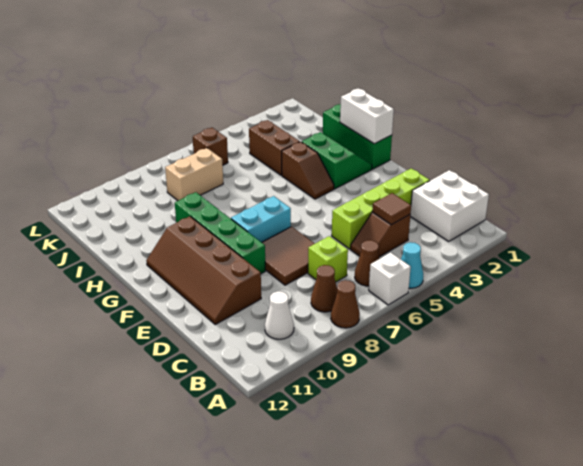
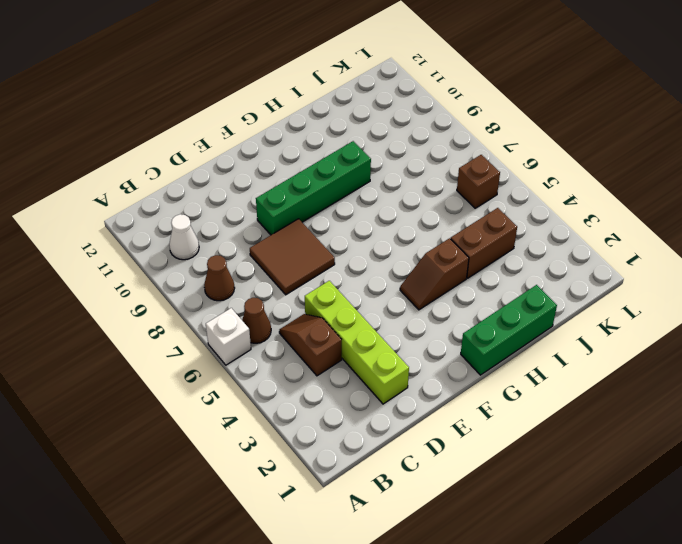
none -> cyan 1x1 cone [401,242,423,288]
none -> brown 1x1 cone [331,280,360,328]
none -> white 2x2 brick [410,170,489,241]

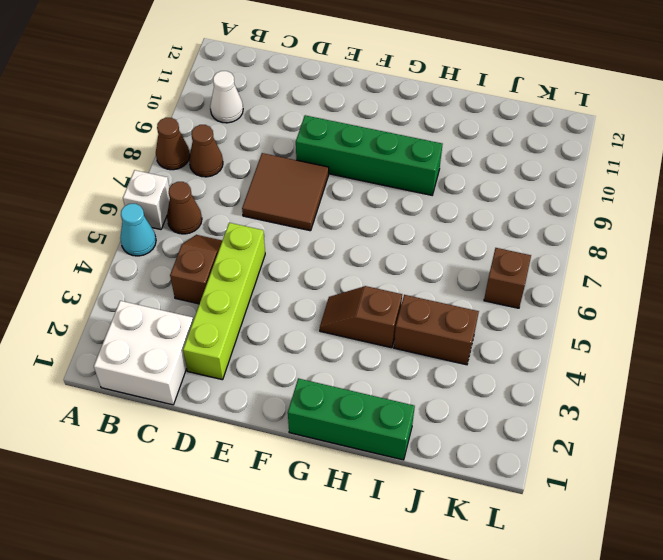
none -> lime 1x1 brick [308,236,348,282]
none -> brown 2x4 slope [146,216,261,324]
none -> cyan 1x2 brick [231,196,291,242]

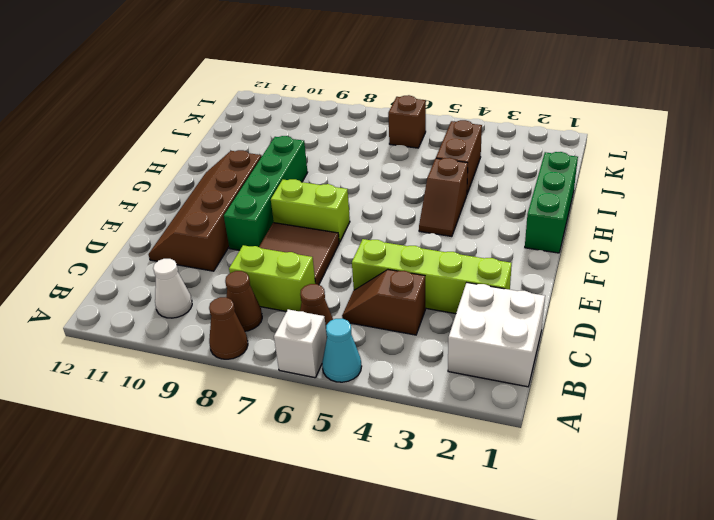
lime 1x2 brick [229,245,315,311] -> lime 1x1 brick [308,236,348,282]
lime 1x2 brick [271,179,350,242] -> cyan 1x2 brick [231,196,291,242]
none -> green 2x2 slope [302,132,372,189]
none -> tan 1x2 brick [165,148,223,201]
none -> brown 1x1 tile [372,193,411,225]

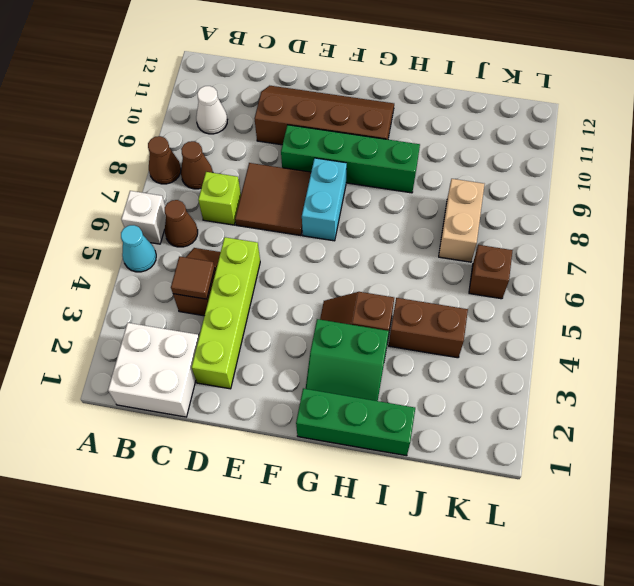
none -> white 1x2 brick [340,89,394,144]

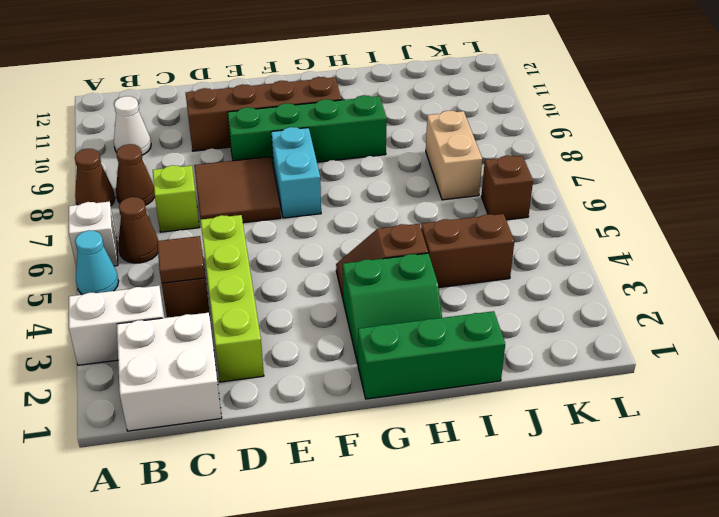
white 1x2 brick [69,286,165,365] -> white 1x2 brick moved to [340,89,394,144]

